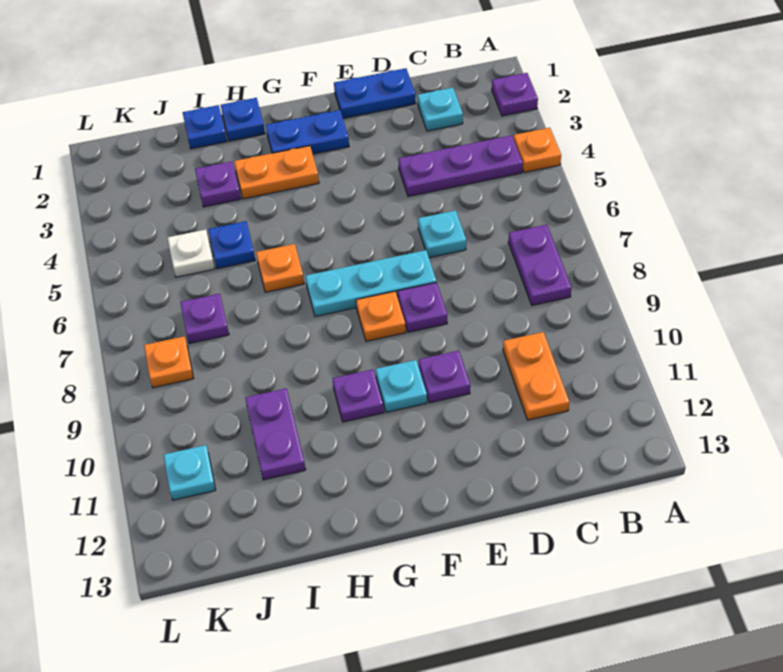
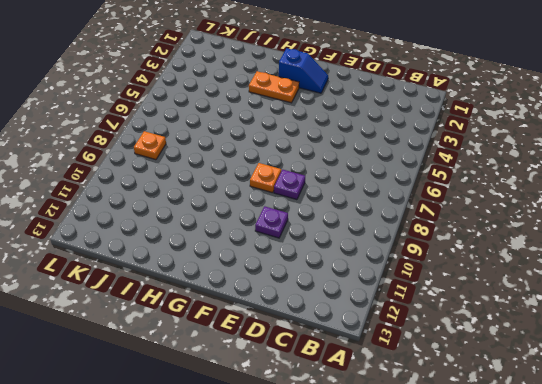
blue 1x2 slope [279,48,328,93] -> blue 1x2 plate [266,110,349,154]
none -> purple 1x1 plate [492,73,538,116]
none -> orange 1x1 plate [514,128,561,173]
none -> purple 1x3 plate [398,135,523,196]

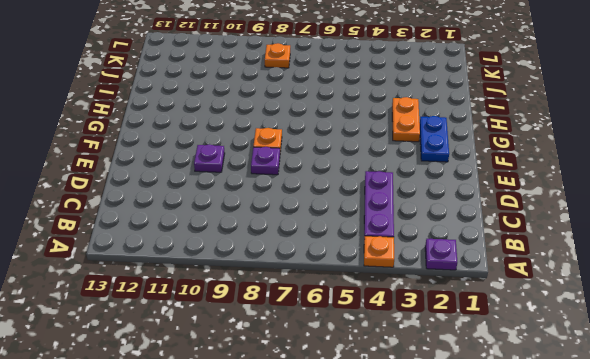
none -> purple 1x2 plate [508,225,572,305]
none -> cyan 1x1 plate [418,88,463,131]
none -> orange 1x2 plate [503,332,569,420]

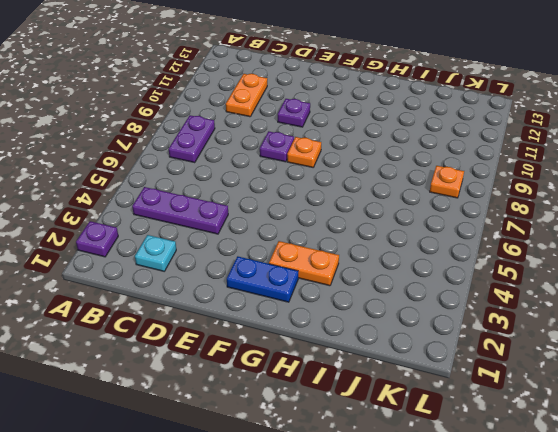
none -> orange 1x1 plate [514,128,561,173]
none -> blue 1x2 plate [334,68,416,119]
none -> cyan 1x1 plate [418,210,466,258]

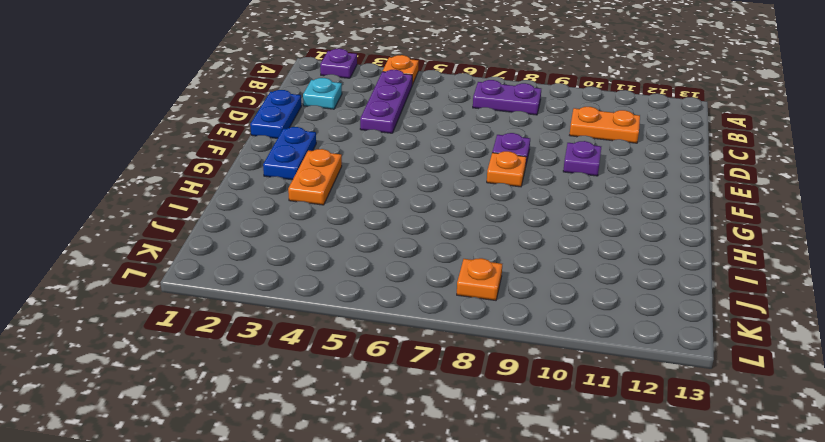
none -> cyan 1x1 plate [418,210,466,258]
none -> cyan 1x3 plate [306,250,436,317]
none -> cyan 1x1 plate [376,360,427,412]

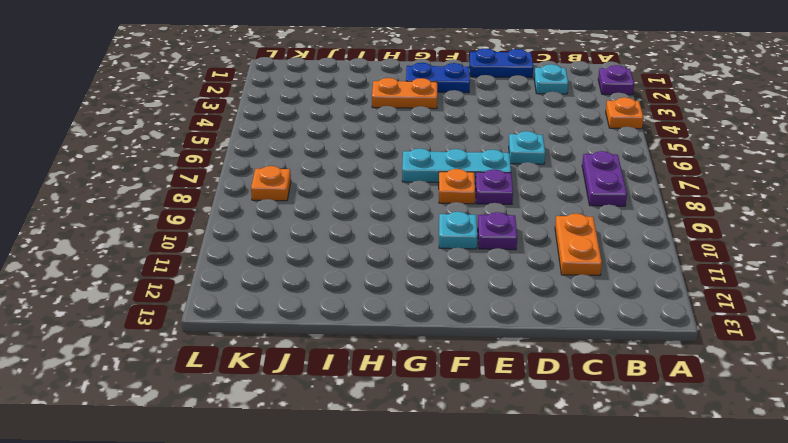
none -> purple 1x3 plate [398,135,523,196]
none -> purple 1x1 plate [332,369,384,422]
none -> blue 1x1 plate [221,98,265,141]

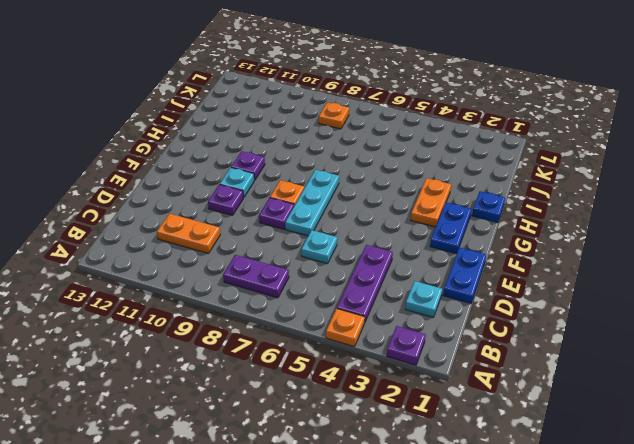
none -> orange 1x1 plate [256,244,304,292]
none -> blue 1x1 plate [183,105,227,149]
none -> purple 1x1 plate [195,161,241,207]

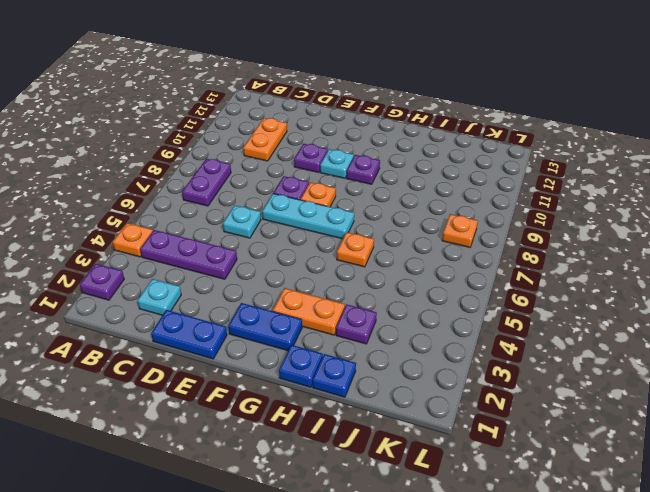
none -> blue 1x1 plate [208,221,255,269]
none -> purple 1x2 plate [245,388,306,480]
none -> white 1x1 plate [168,230,215,277]

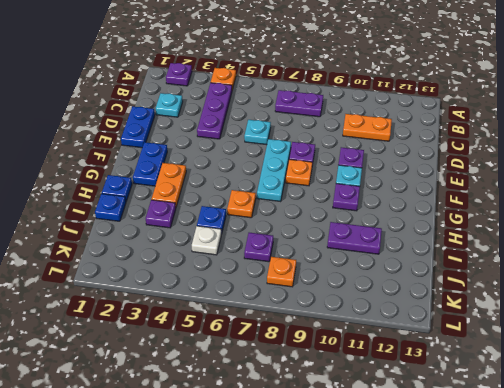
none -> cyan 1x1 plate [163,445,216,500]

